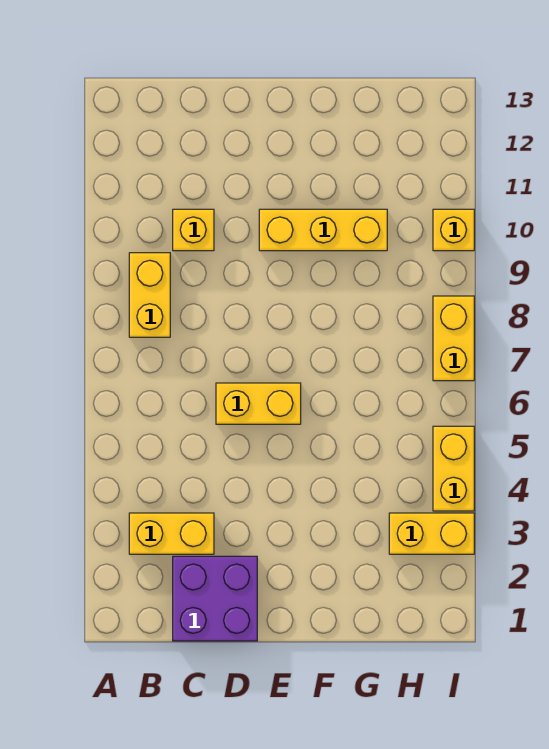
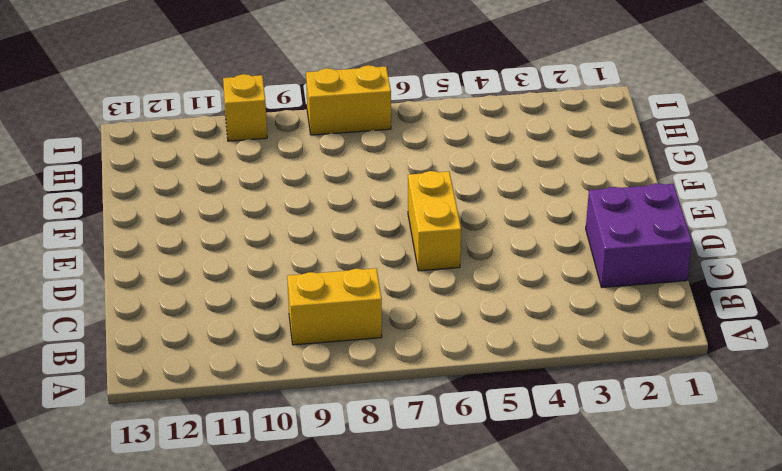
none -> yellow 1x2 brick [129,513,214,554]
none -> yellow 1x1 brick [173,209,214,251]

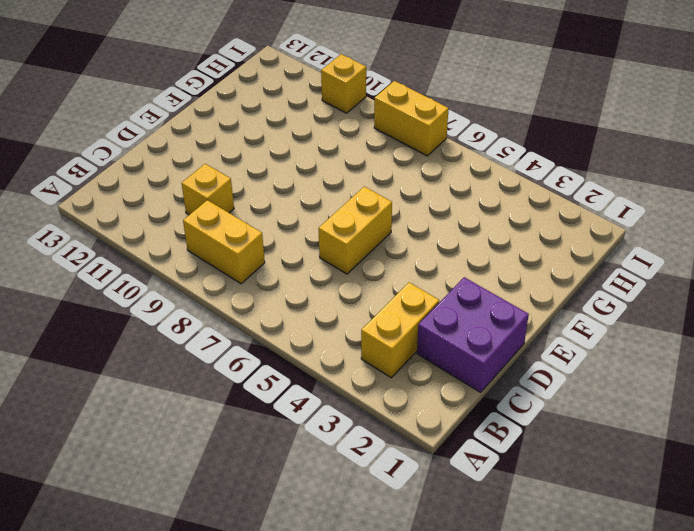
none -> yellow 1x3 brick [259,209,387,251]
none -> yellow 1x2 brick [389,513,474,554]

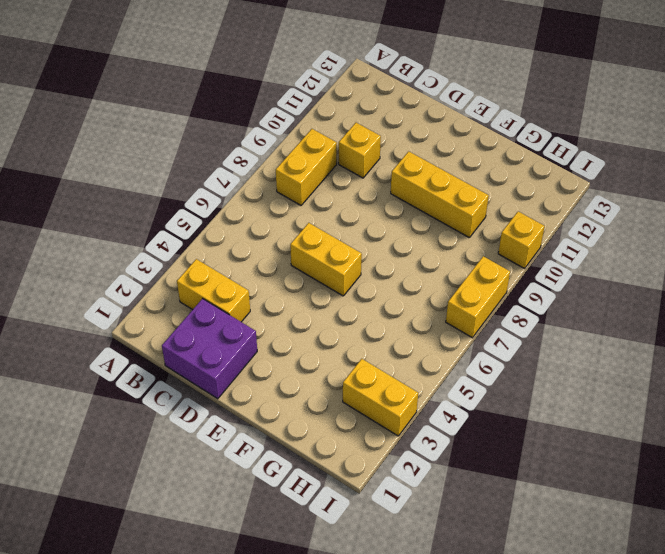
none -> yellow 1x2 brick [433,426,474,511]

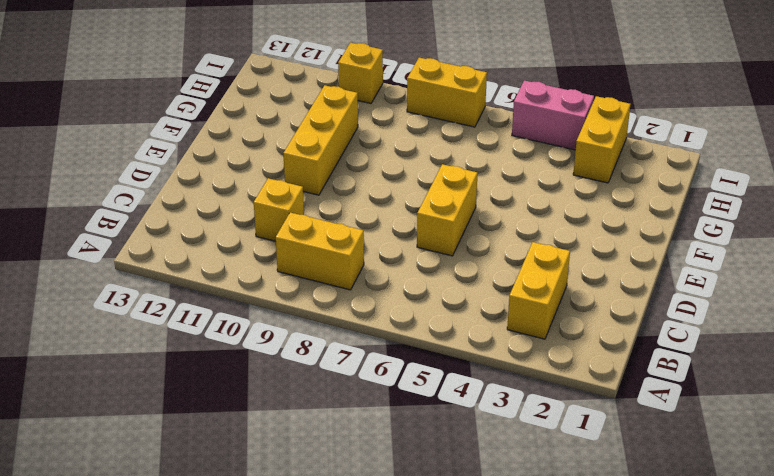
pink 1x2 brick [512,81,594,150] -> yellow 1x2 brick [433,426,474,511]
none -> purple 2x2 brick [173,556,257,641]

